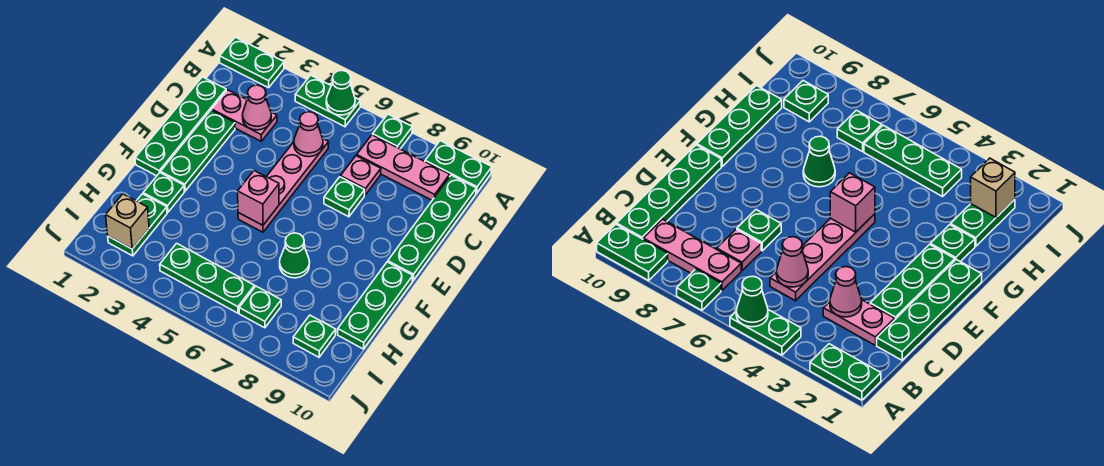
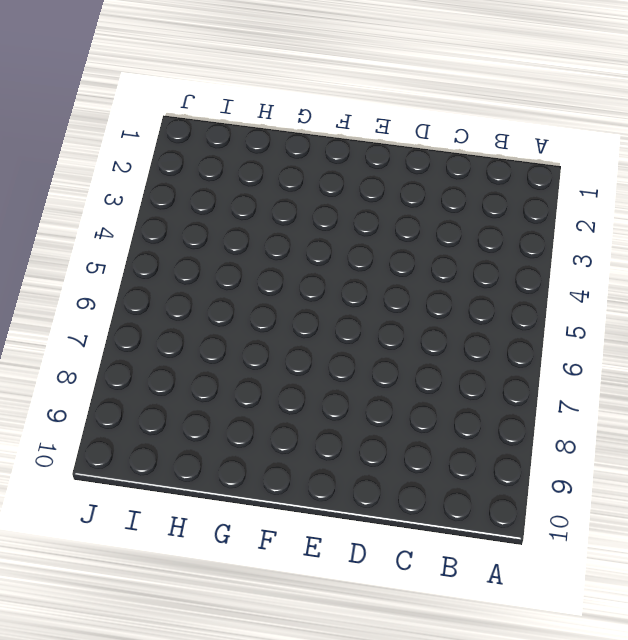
none -> green 1x2 plate [220,37,284,88]
none -> green 1x2 plate [295,75,361,127]
none -> green 1x1 plate [373,114,412,149]

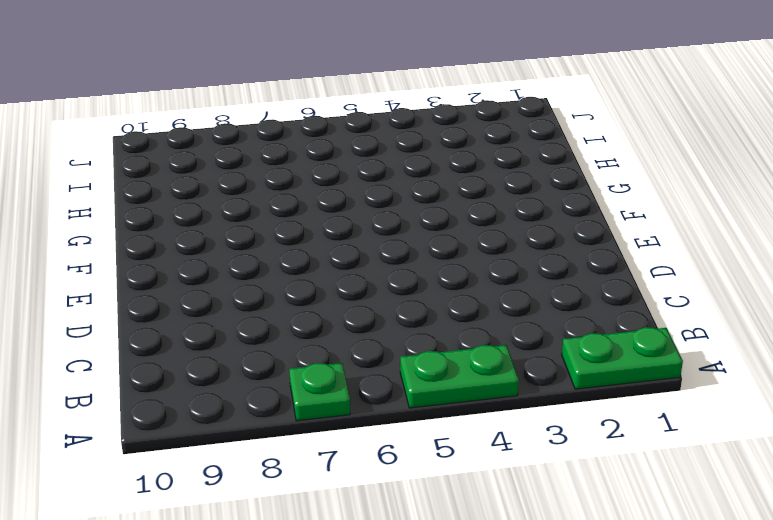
none -> green 1x2 plate [425,141,492,193]
none -> pink 1x3 plate [357,135,450,200]
none -> green 1x4 plate [388,175,476,281]

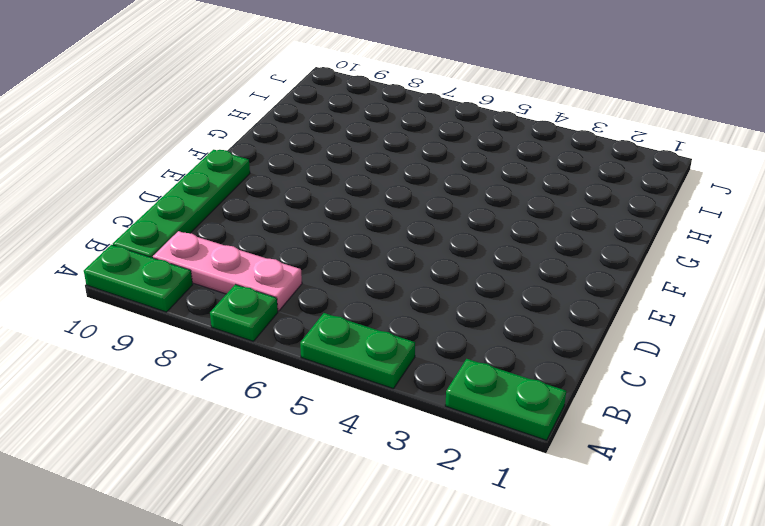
none -> green 1x4 plate [135,77,226,176]
none -> pink 1x2 plate [212,90,277,141]
none -> pink 1x4 plate [238,139,329,232]

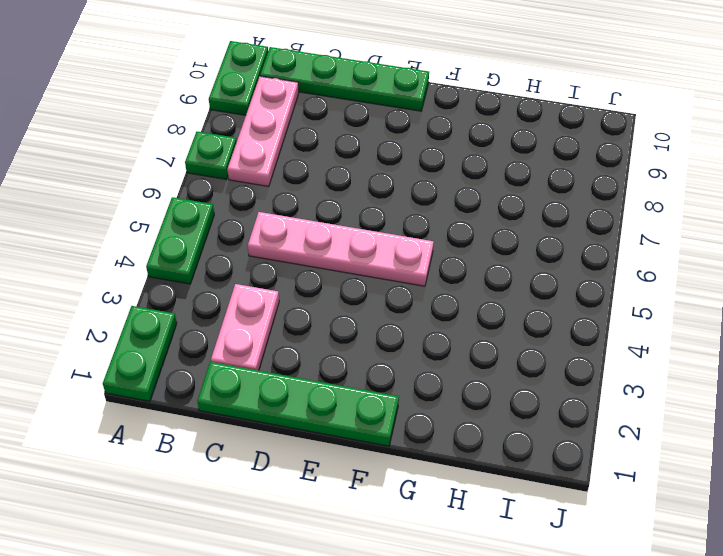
none -> pink 1x1 plate [340,156,381,195]
none -> green 1x3 plate [161,110,235,191]
none -> green 1x1 plate [324,177,365,217]

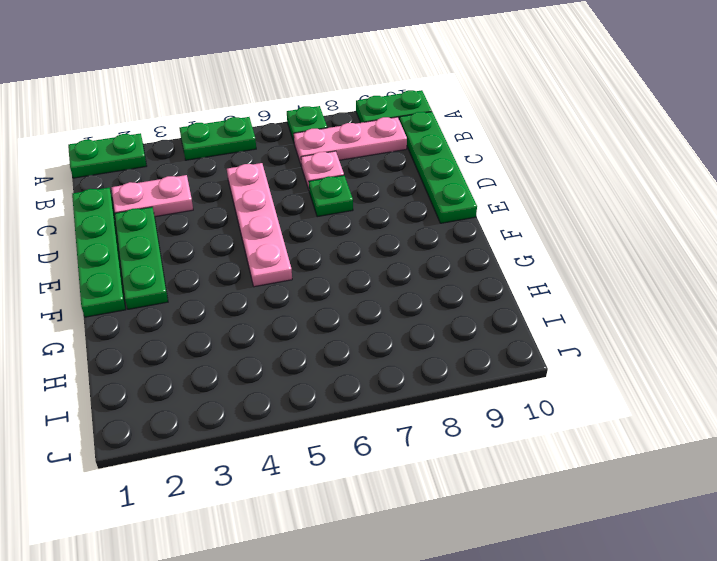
none -> green 1x3 plate [338,262,413,349]
none -> green 1x1 plate [143,173,184,212]
none -> green 1x1 cone [280,233,310,278]

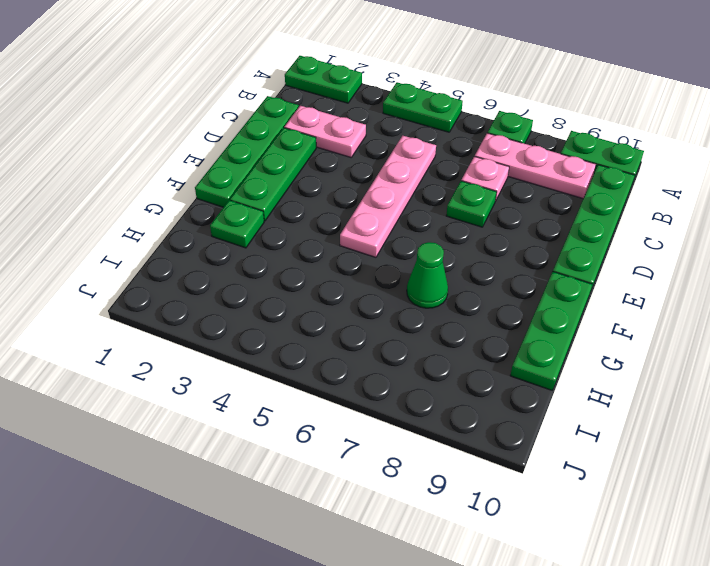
none -> green 1x2 plate [108,194,167,256]
none -> green 1x3 plate [160,243,255,313]
none -> green 1x1 plate [239,286,281,328]

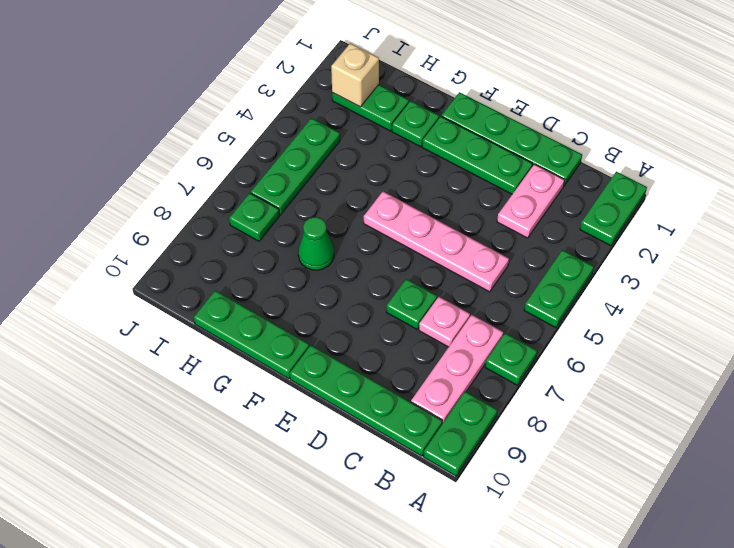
none -> green 1x1 plate [293,315,336,357]
none -> green 1x1 cone [326,70,355,115]
none -> pink 1x1 cone [243,85,271,130]

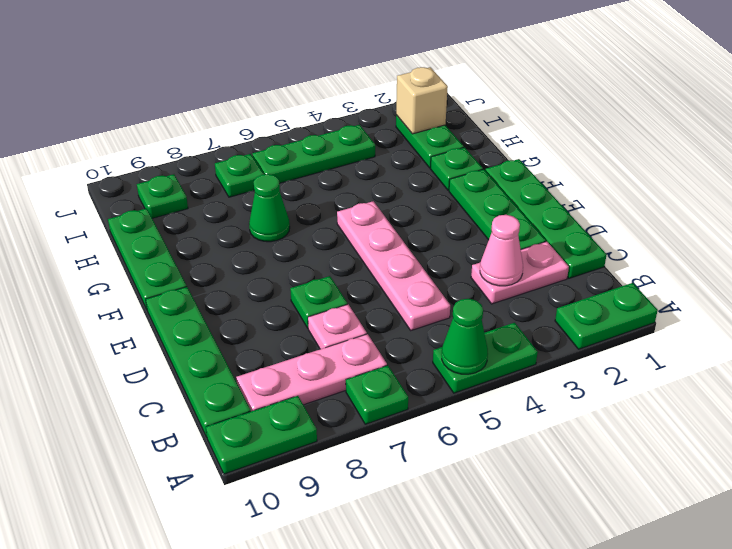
none -> pink 1x1 cone [294,112,323,157]
none -> pink 1x1 brick [238,171,279,225]

